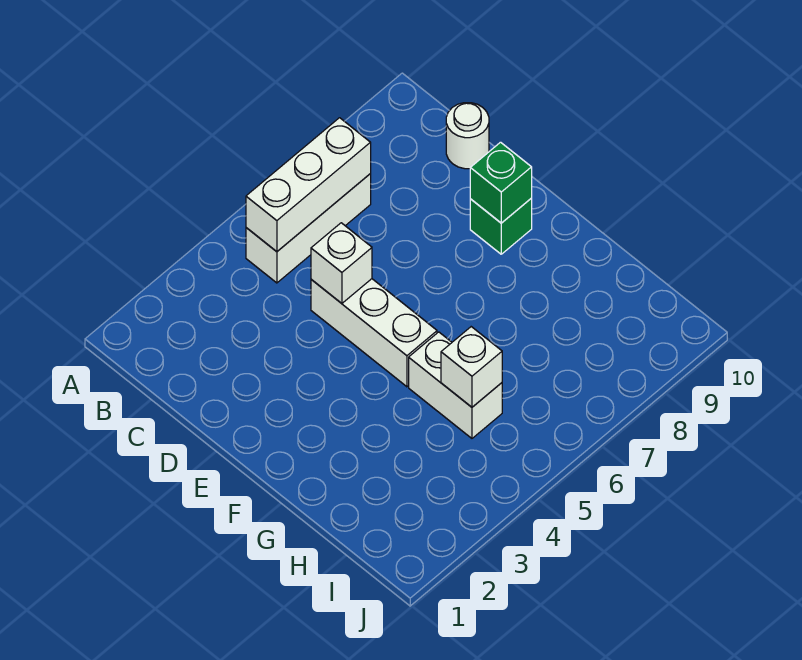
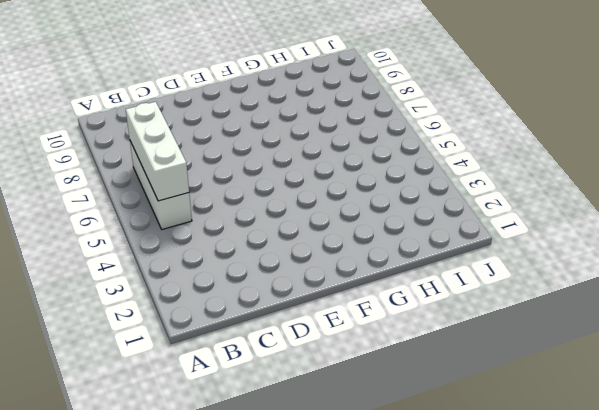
none -> white 1x1 round brick [446,103,489,169]
none -> white 1x3 brick [311,279,437,387]

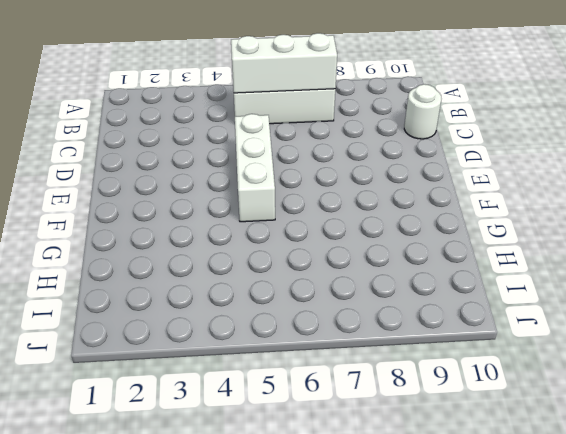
none -> green 1x1 brick [470,199,532,254]
none -> white 1x2 brick [409,332,502,438]

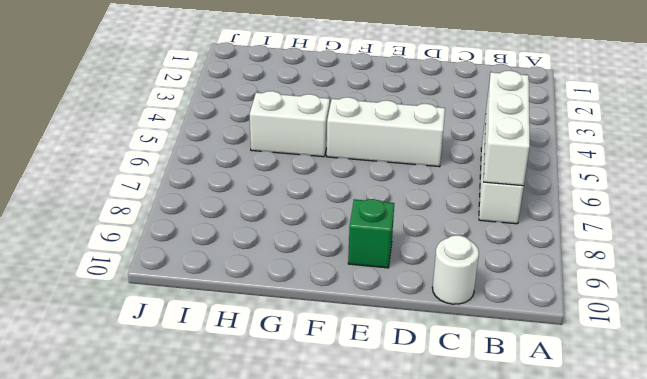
none -> white 1x1 brick [311,223,372,303]
none -> green 1x1 brick [470,142,532,223]

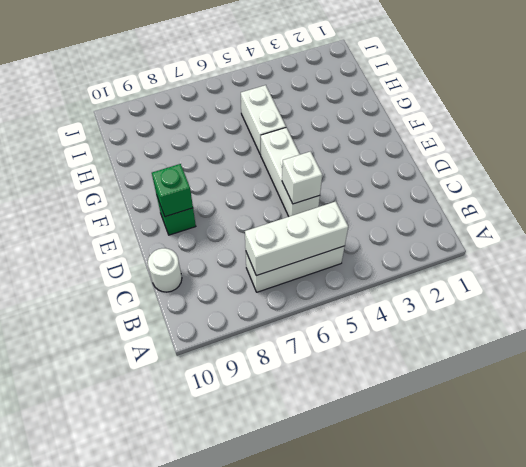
none -> white 1x1 brick [441,327,502,407]

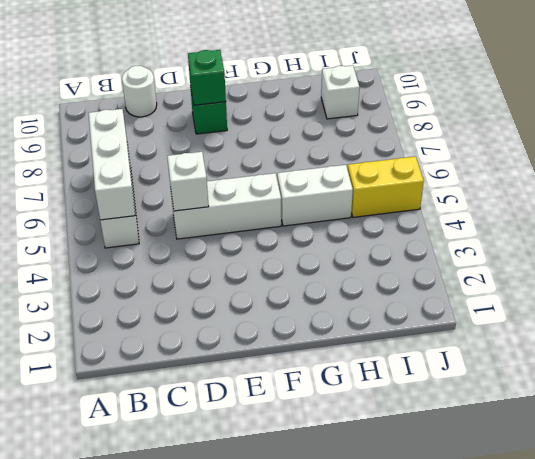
yellow 1x2 brick [348,156,424,217] -> none
white 1x1 brick [321,65,359,119] -> white 1x1 brick moved to [441,327,502,407]

